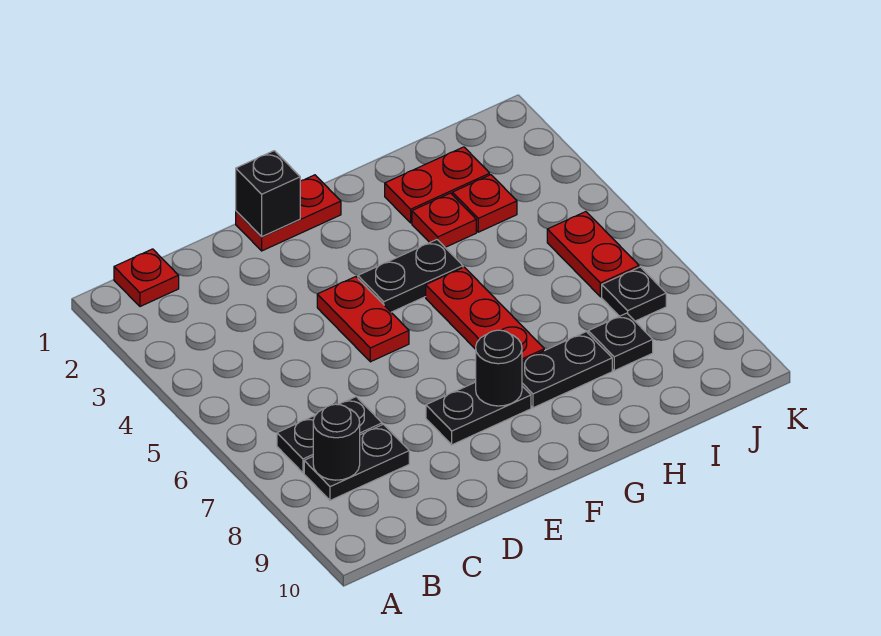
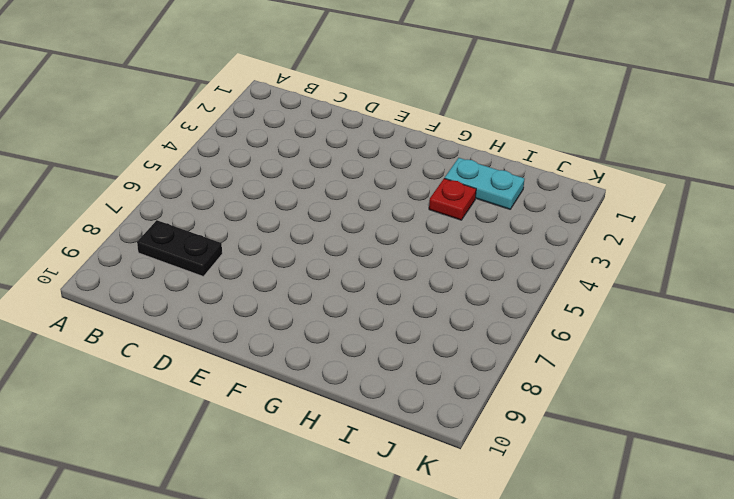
cyan 1x2 plate [445,158,524,209] -> red 1x2 plate [385,147,490,223]
none -> red 1x1 plate [114,249,179,306]
none -> black 1x2 plate [277,397,382,473]
none -> red 1x2 plate [236,175,341,251]

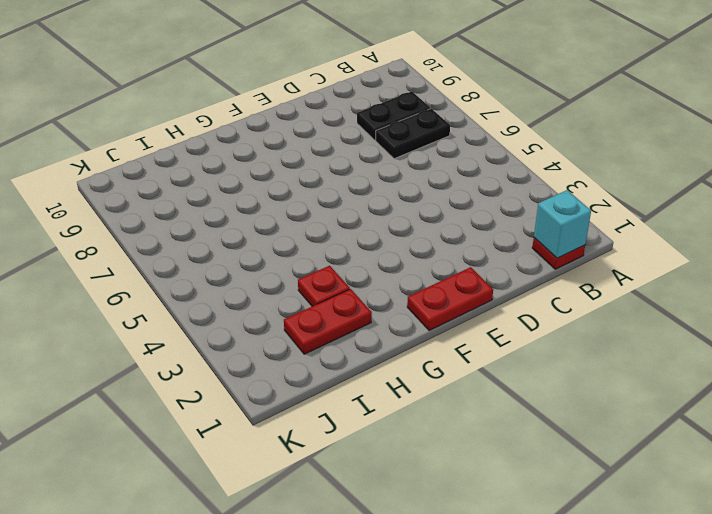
cyan 1x1 brick [534,190,591,258] -> none
none -> red 1x2 plate [317,277,409,362]
none -> black 1x2 plate [426,382,531,445]
none -> black 1x2 plate [358,240,463,312]

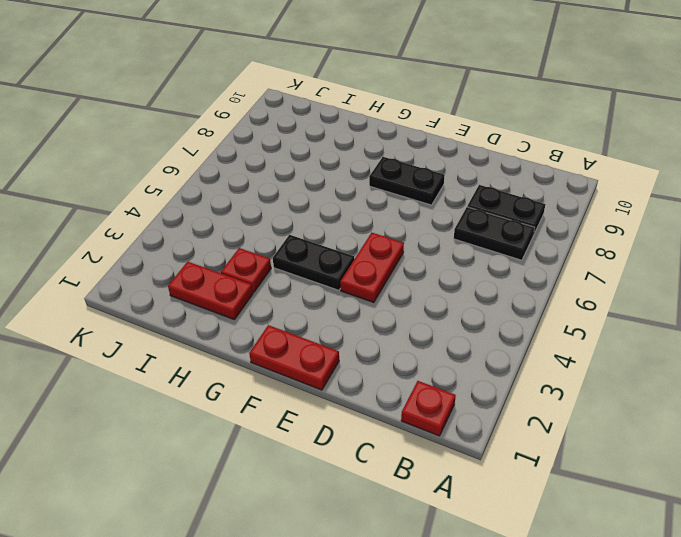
none -> red 1x3 plate [426,267,544,361]
none -> black 1x2 plate [522,332,612,408]
none -> red 1x1 plate [452,175,517,232]

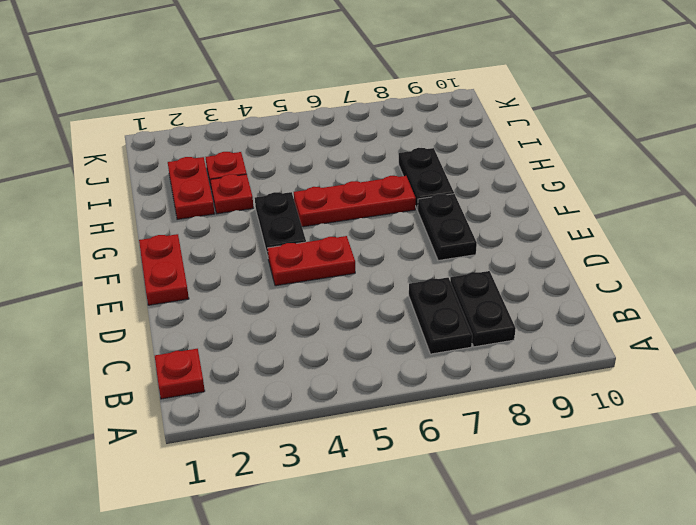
none -> black 1x1 plate [588,313,653,371]
none -> red 1x2 plate [547,212,639,297]
none -> black 1x1 plate [602,267,666,321]

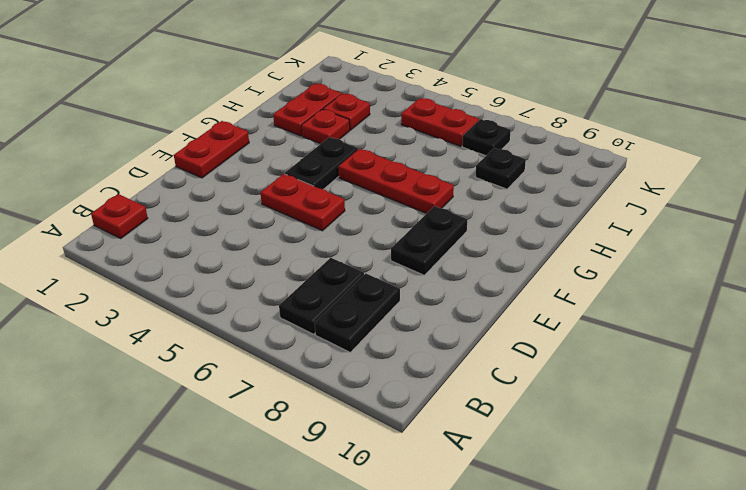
none -> black 1x2 plate [522,332,612,408]
none -> black 1x1 round brick [313,404,360,480]
none -> black 1x1 brick [236,151,300,237]

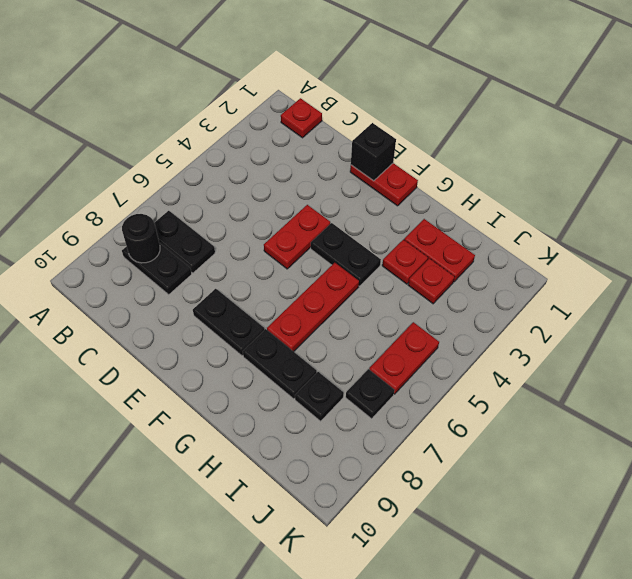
none -> black 1x1 round brick [476,330,522,406]

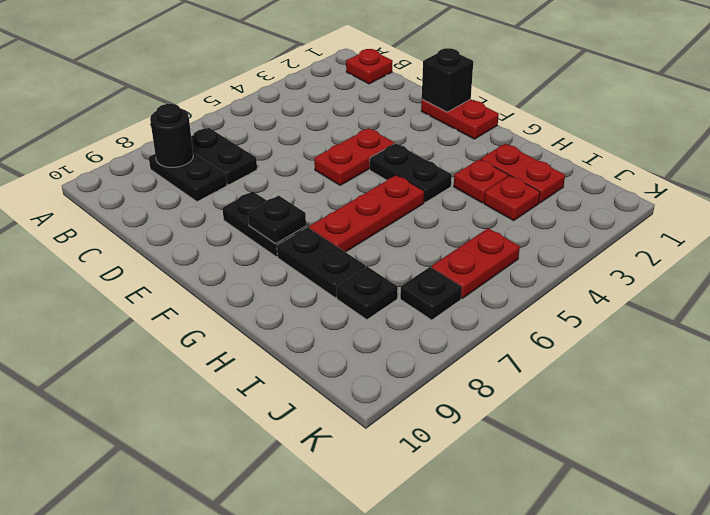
black 1x1 plate [248,195,306,244] -> black 1x1 round brick [476,330,522,406]

